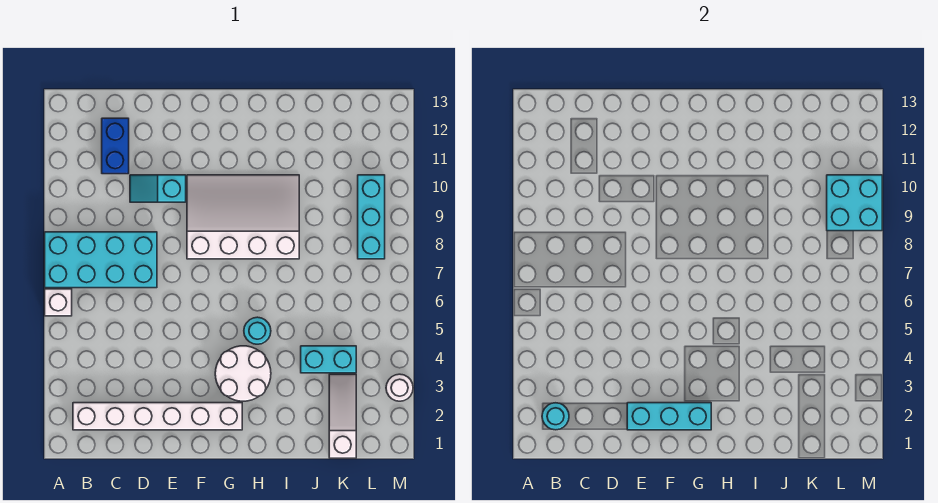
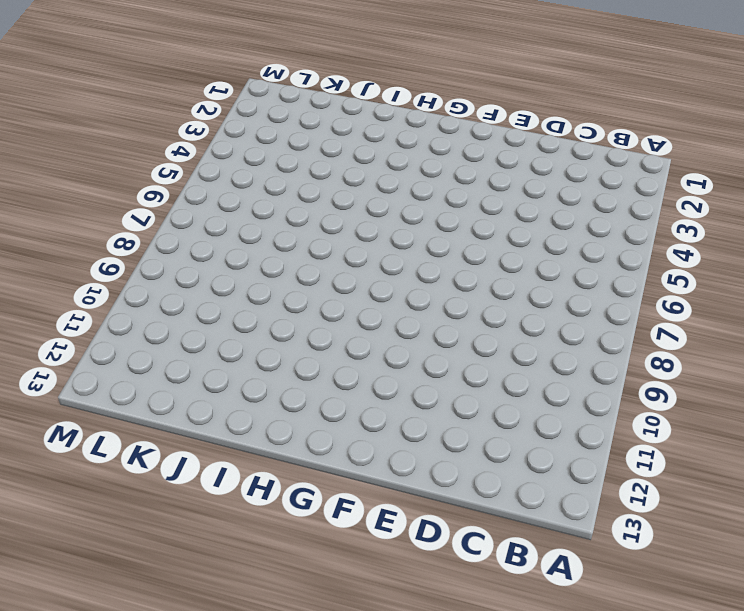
none -> white 1x1 brick [45,289,72,316]
none -> cyan 2x4 brick [45,232,157,288]
none -> white 1x6 brick [73,403,242,430]

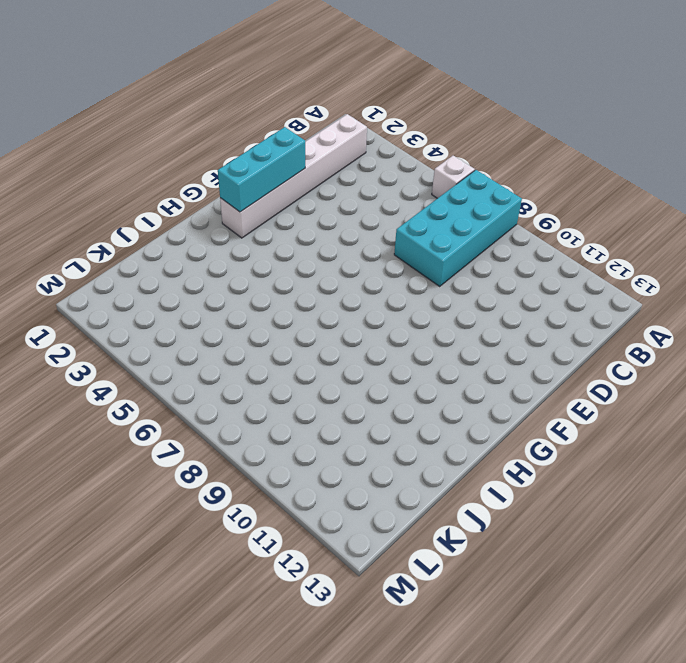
none -> blue 1x2 brick [102,118,129,174]
none -> cyan 1x2 slope [130,175,186,202]
none -> white 3x4 slope [187,175,299,259]

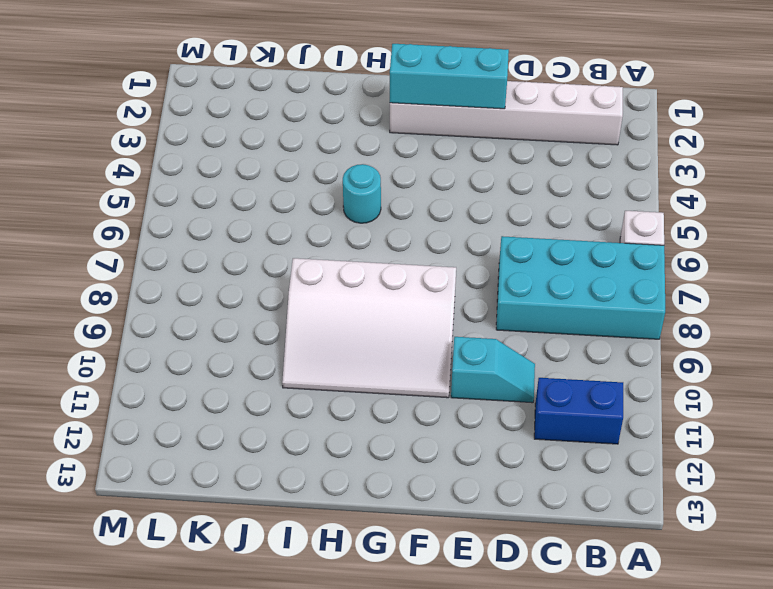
blue 1x2 brick [534,378,623,444] -> blue 1x2 brick turned to [102,118,129,174]
none -> white 2x2 round brick [215,346,271,401]
none -> cyan 1x2 brick [301,346,356,373]
none -> white 1x3 slope [329,374,356,458]

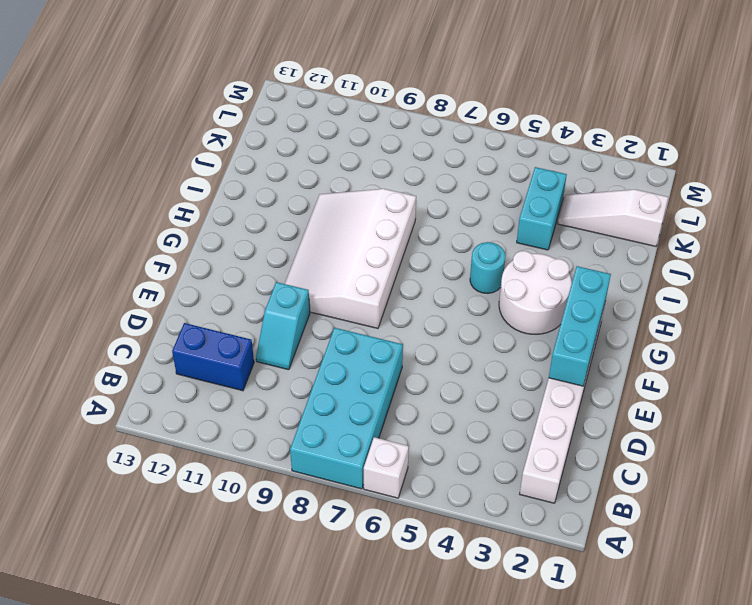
none -> cyan 1x3 brick [358,175,385,259]
none -> white 1x1 round brick [386,374,413,401]
none -> cyan 1x1 round brick [542,403,569,430]

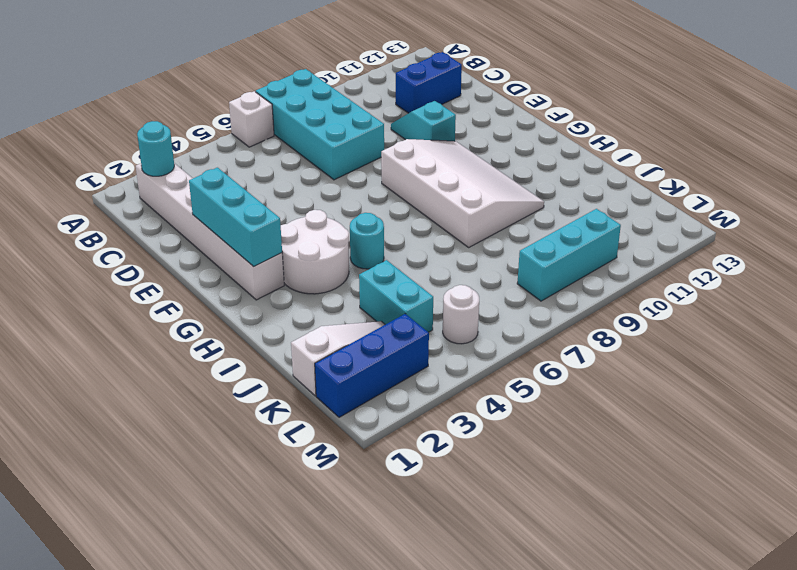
blue 1x3 brick [315,314,429,417] -> none
white 1x1 round brick [443,285,479,344] -> white 1x1 round brick moved to [386,374,413,401]
none -> cyan 2x2 brick [827,175,882,231]

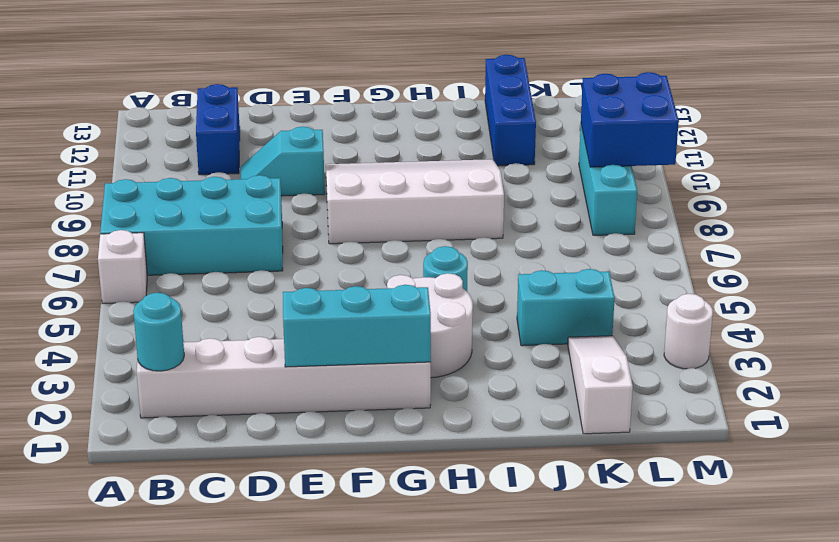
blue 1x3 brick [485,55,536,166] -> none
blue 2x2 brick [581,72,679,167] -> cyan 2x2 brick [827,175,882,231]

